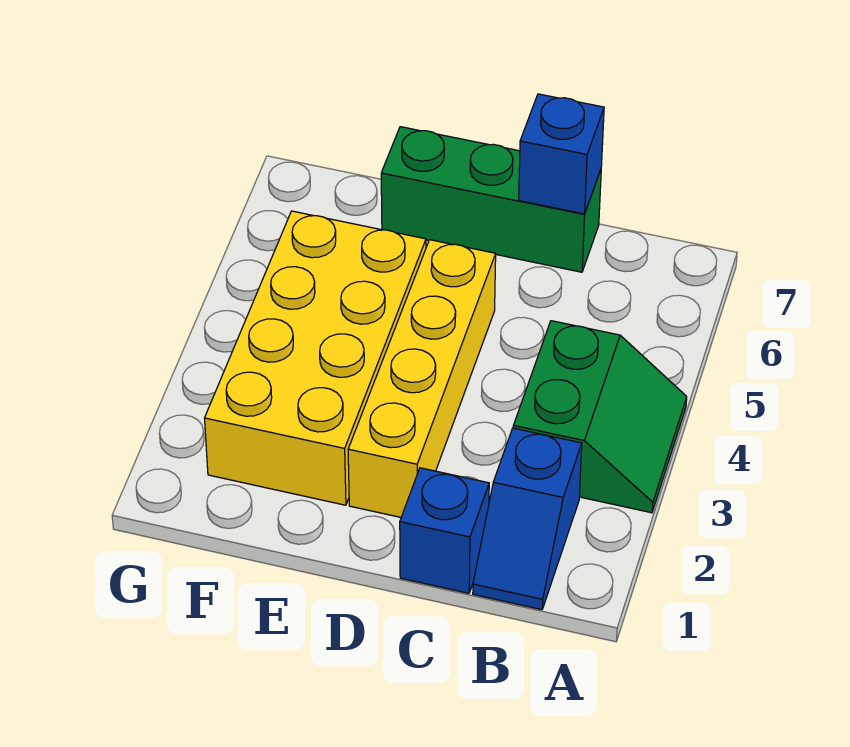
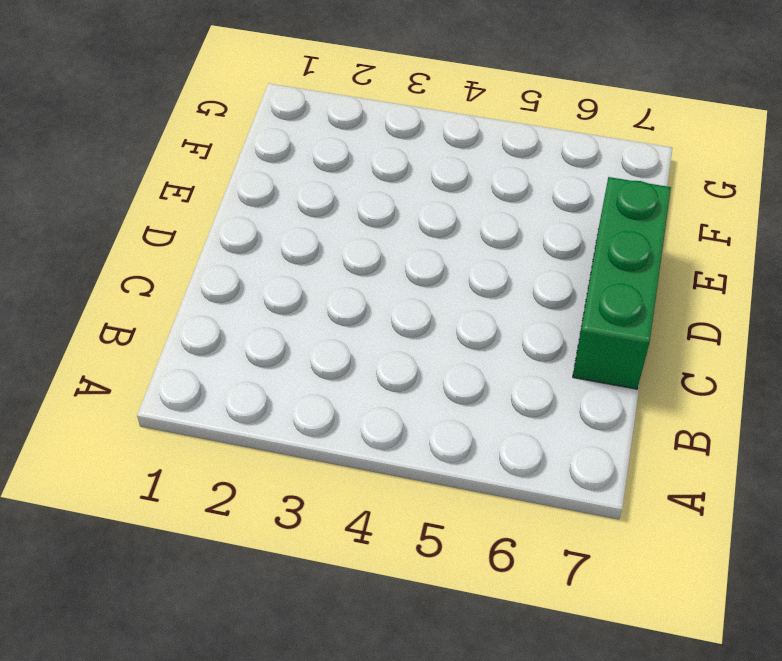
none -> green 2x2 slope [513,321,687,513]
none -> blue 1x2 slope [473,428,582,610]

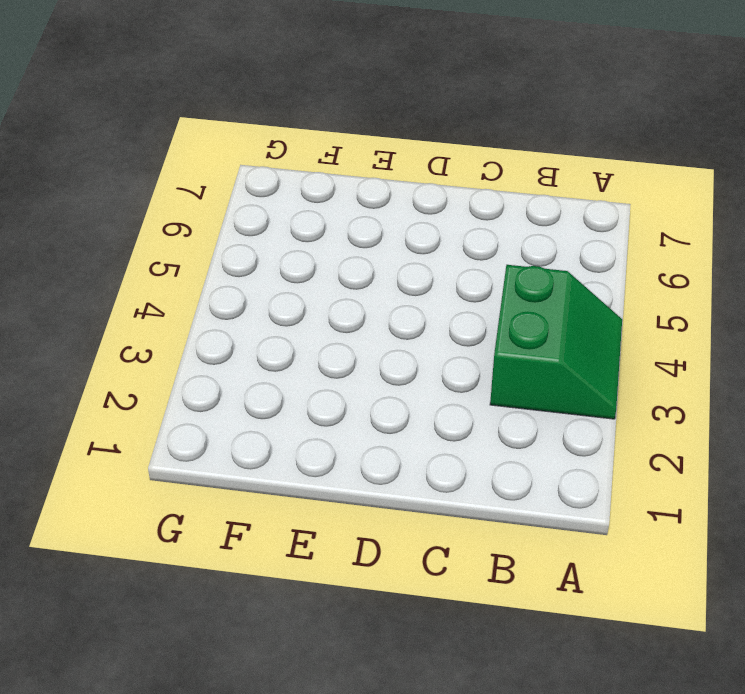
none -> blue 1x2 slope [473,428,582,610]
none -> blue 1x1 brick [400,468,489,593]

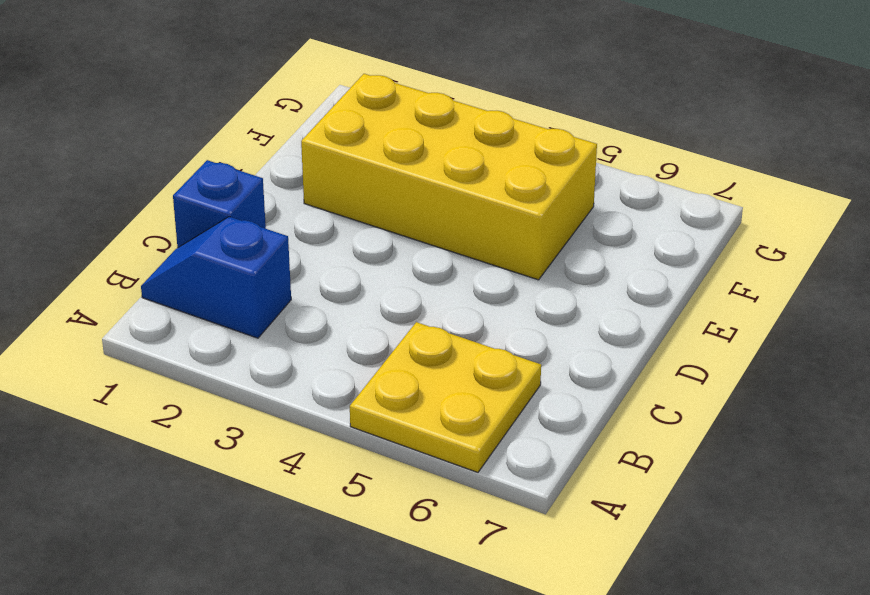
yellow 2x2 plate [350,322,541,472] -> none
none -> green 2x2 slope [513,321,687,513]
none -> green 1x3 brick [381,127,601,272]

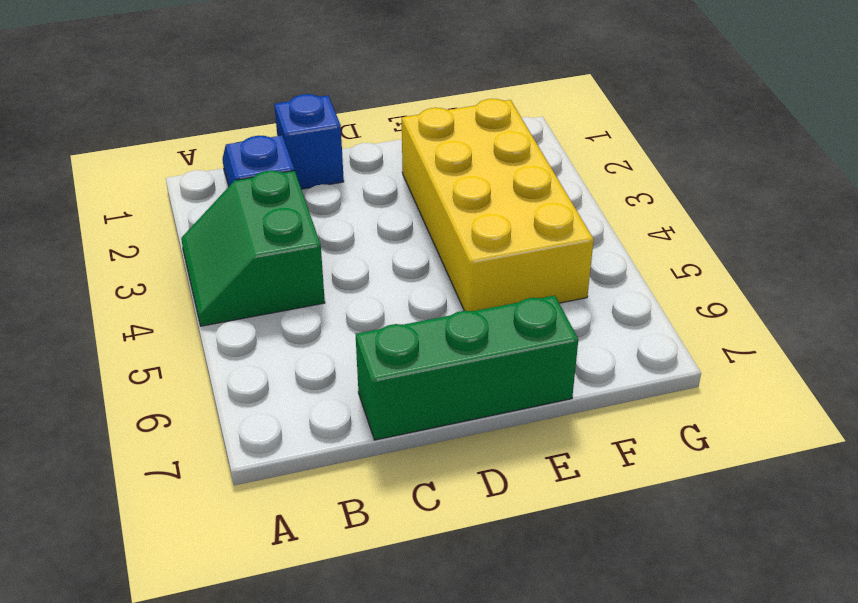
none -> yellow 1x4 brick [348,240,496,517]
none -> blue 1x1 brick [519,94,604,214]

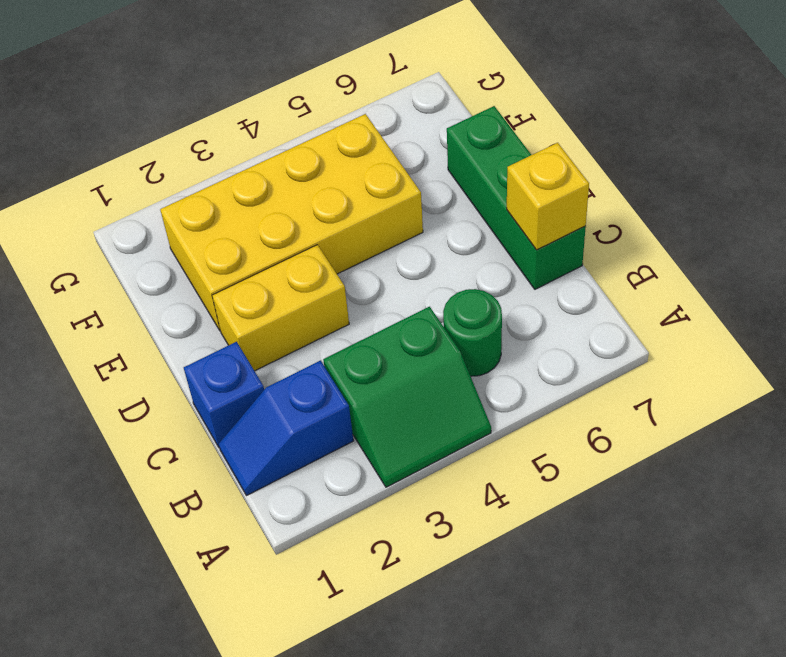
green 1x1 round brick [443,289,502,376] -> none
yellow 1x1 brick [507,143,589,250] -> blue 1x1 brick [519,94,604,214]
yellow 1x2 brick [212,245,349,371] -> yellow 1x4 brick [348,240,496,517]

